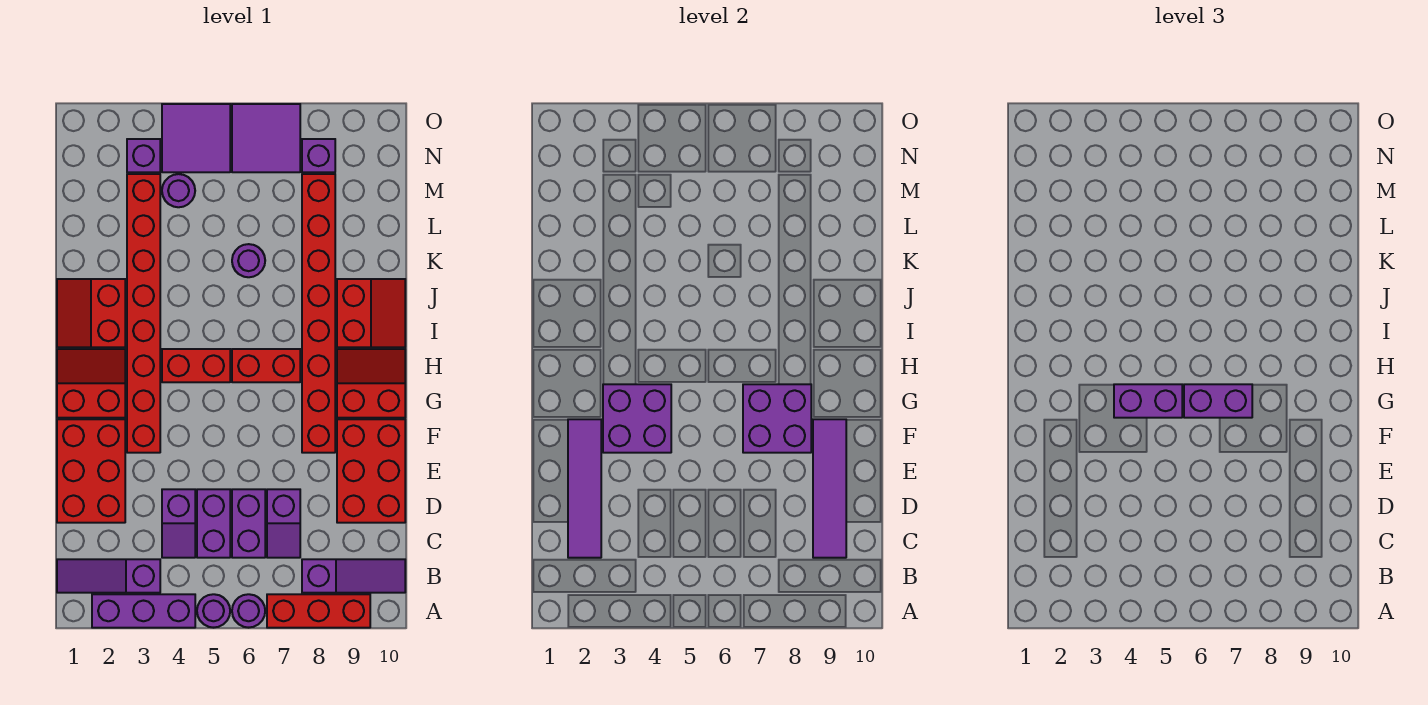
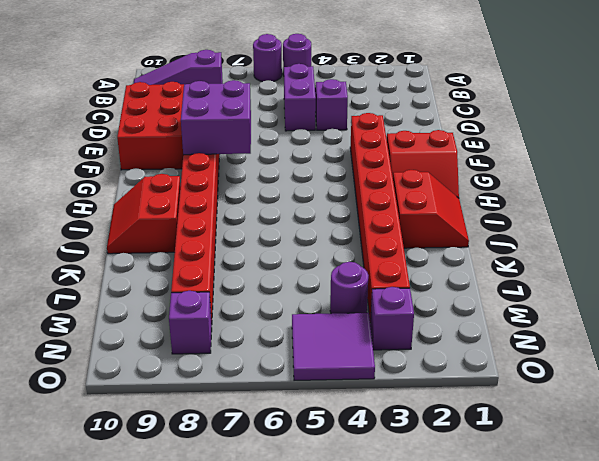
none -> purple 1x3 brick [92,594,195,628]
none -> red 1x3 brick [267,594,370,628]
none -> purple 1x3 slope [57,559,160,593]
none -> purple 1x2 brick [232,489,265,558]

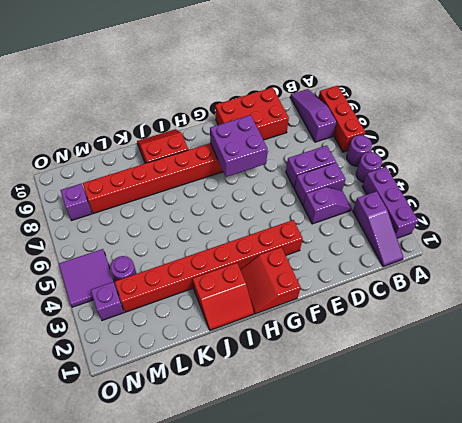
none -> purple 1x2 slope [267,489,300,558]
none -> red 2x3 brick [57,419,125,523]
none -> red 2x2 slope [337,349,405,418]
none -> red 1x2 brick [162,349,230,382]

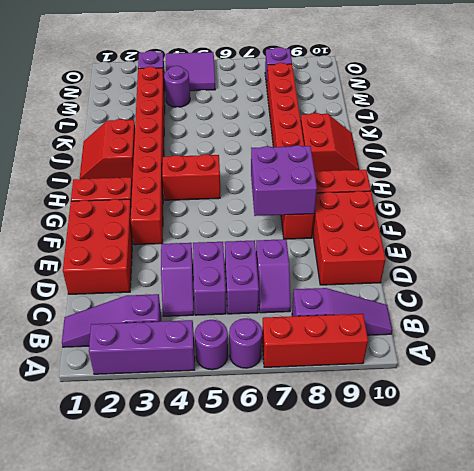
none -> red 1x2 brick [232,349,300,382]
none -> purple 1x1 round brick [232,244,265,277]
none -> purple 2x2 tile [232,104,300,172]
none -> purple 1x4 tile [568,419,601,558]

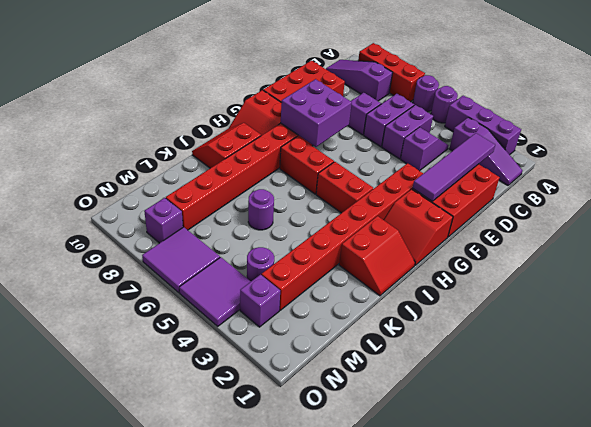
none -> purple 1x4 tile [813,419,846,558]
none -> purple 2x2 brick [603,384,671,453]
none -> purple 1x2 brick [1114,384,1182,418]
none -> purple 1x2 brick [1184,384,1252,418]

